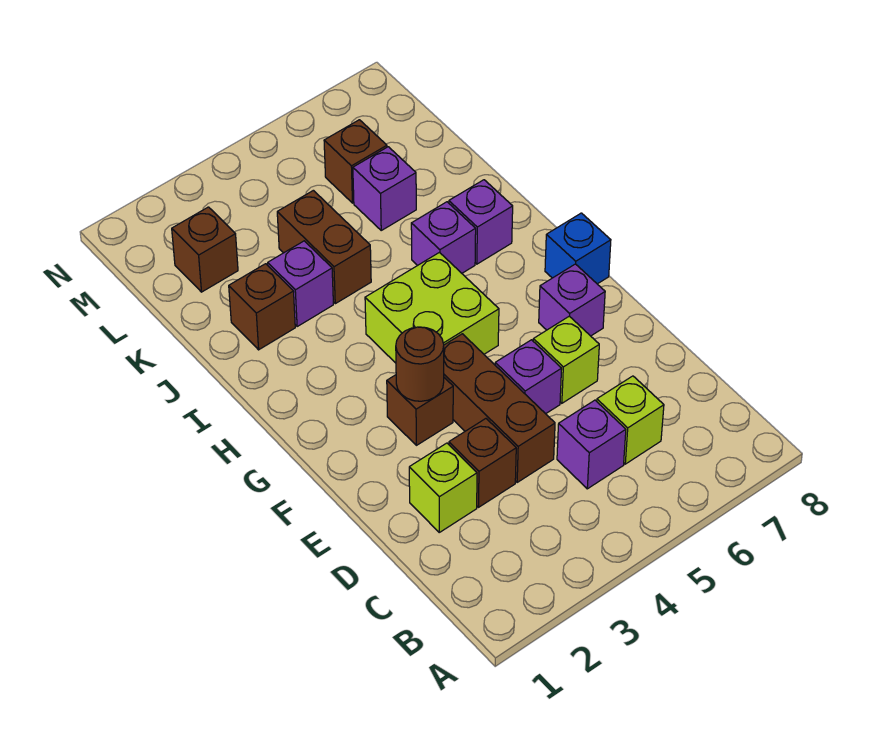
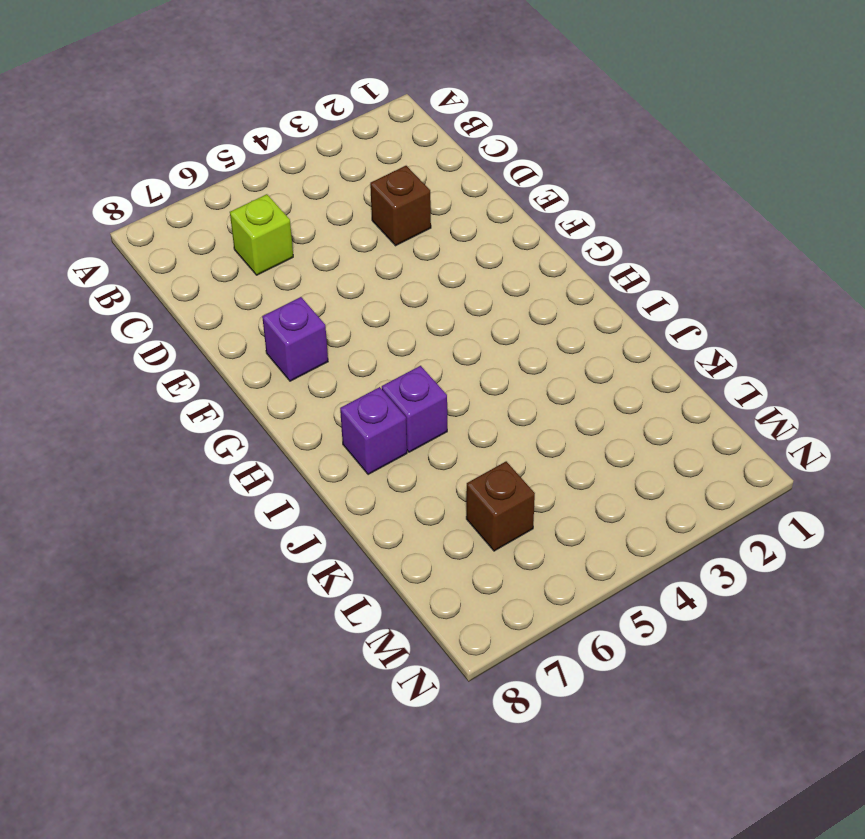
none -> purple 1x1 brick [557,400,626,489]
none -> lime 1x1 brick [409,443,477,532]
none -> brown 1x3 brick [444,334,555,482]

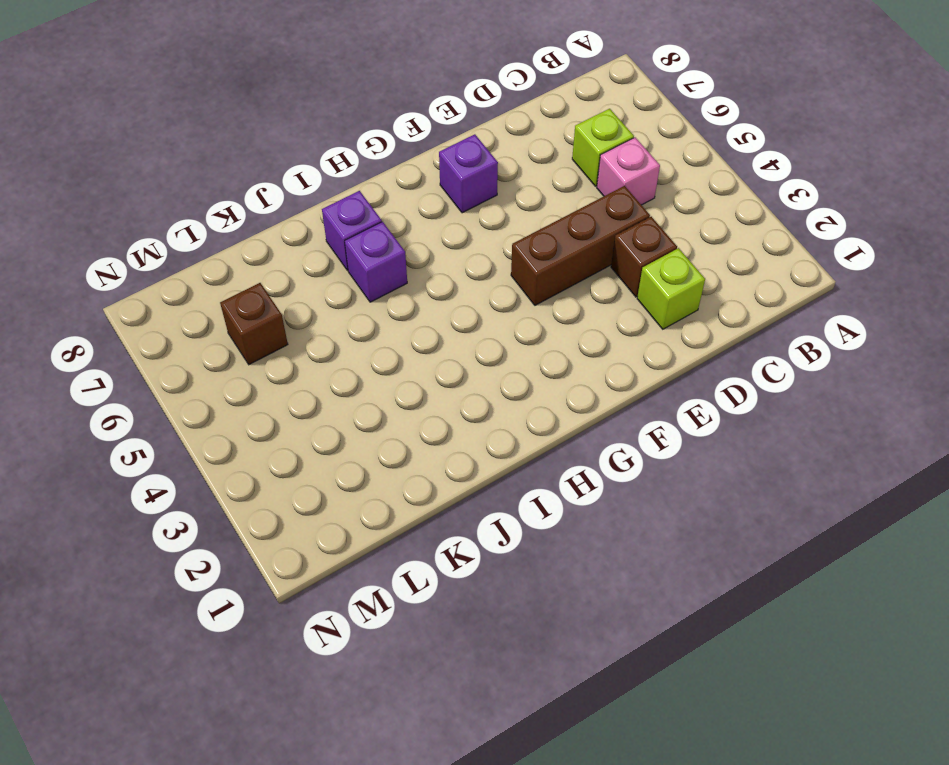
pink 1x1 brick [597,137,660,205] -> purple 1x1 brick [557,400,626,489]
none -> purple 1x1 brick [495,340,562,414]
none -> lime 1x1 brick [533,316,599,403]
none -> brown 1x1 brick [387,375,453,445]

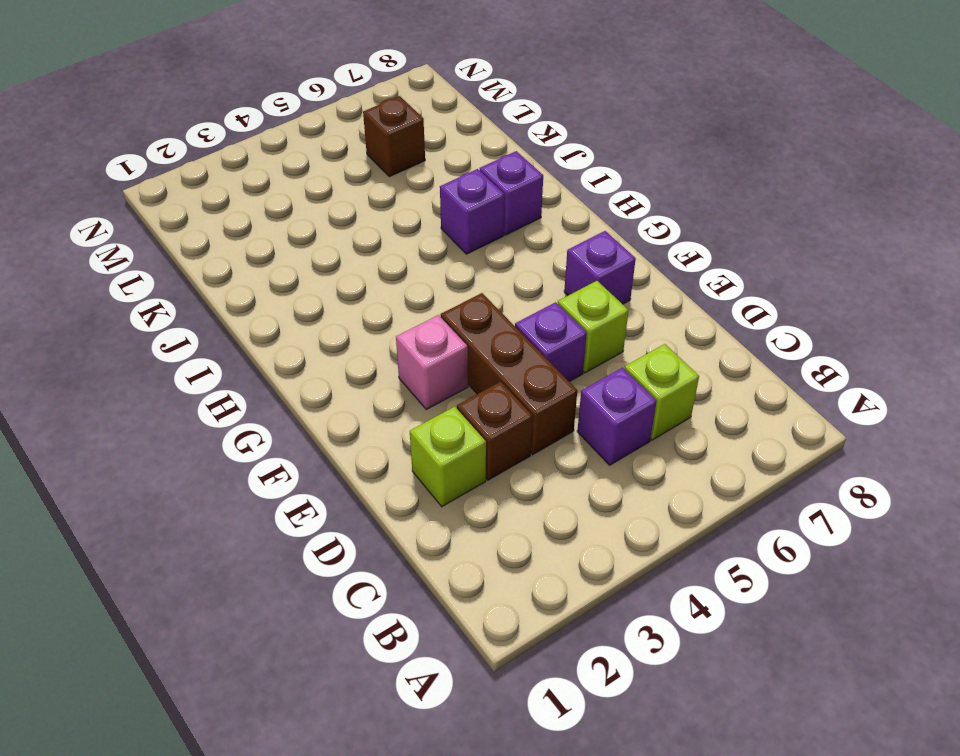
pink 1x1 brick [396,315,468,409] -> brown 1x1 brick [387,375,453,445]
none -> lime 2x2 brick [365,253,499,363]
none -> blue 1x1 brick [545,213,611,284]
none -> brown 1x1 brick [229,264,295,350]

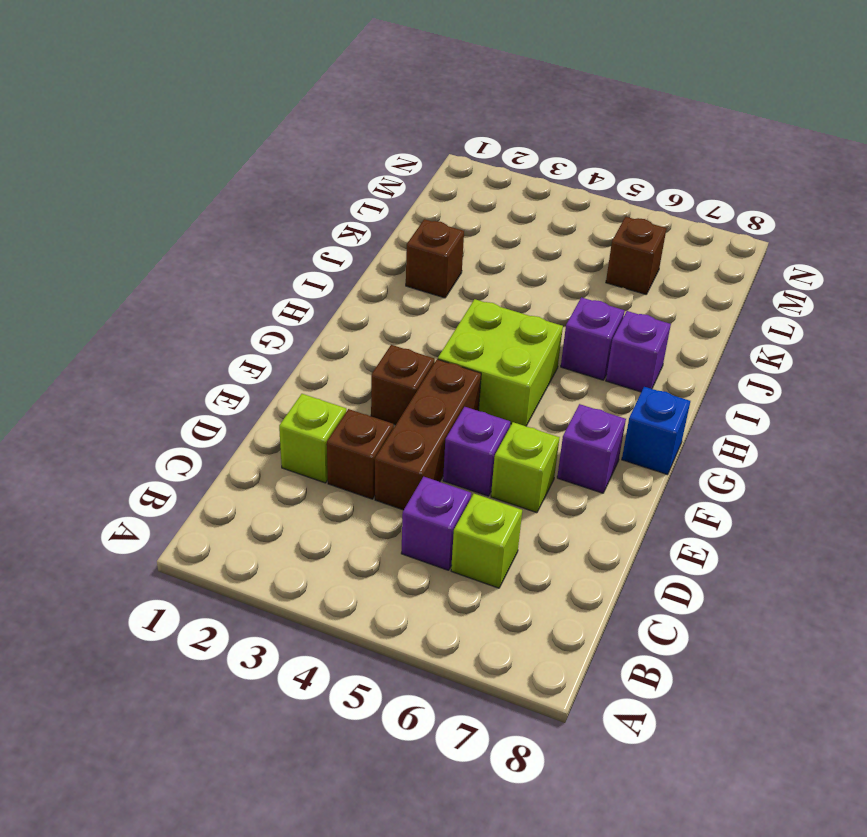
none -> purple 1x1 brick [268,241,333,327]
none -> brown 1x2 brick [277,190,371,304]
none -> purple 1x1 brick [353,147,416,230]

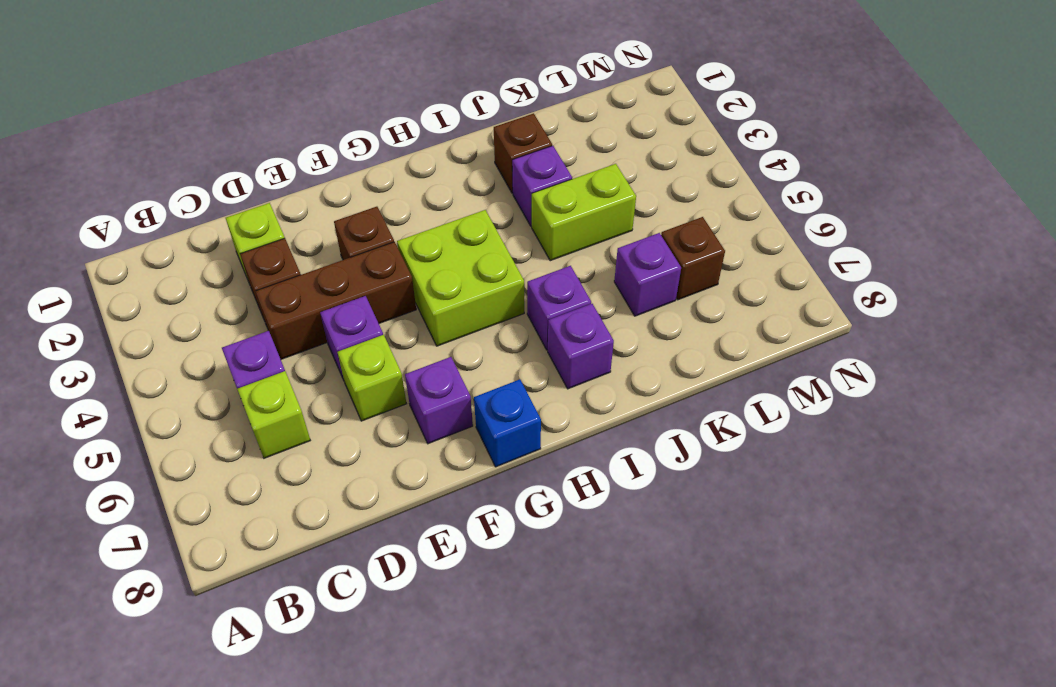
lime 1x2 brick [532,164,636,261] -> brown 1x2 brick [277,190,371,304]
none -> brown 1x1 brick [172,207,238,292]
none -> brown 1x1 round brick [396,327,444,401]

